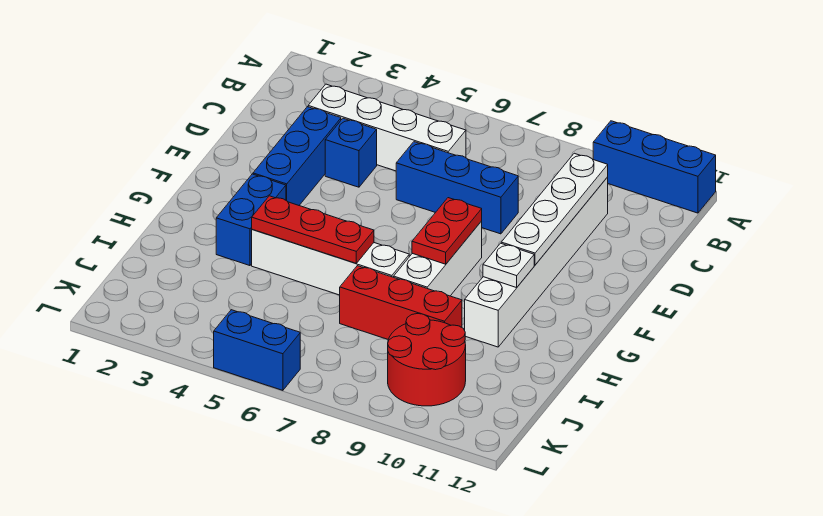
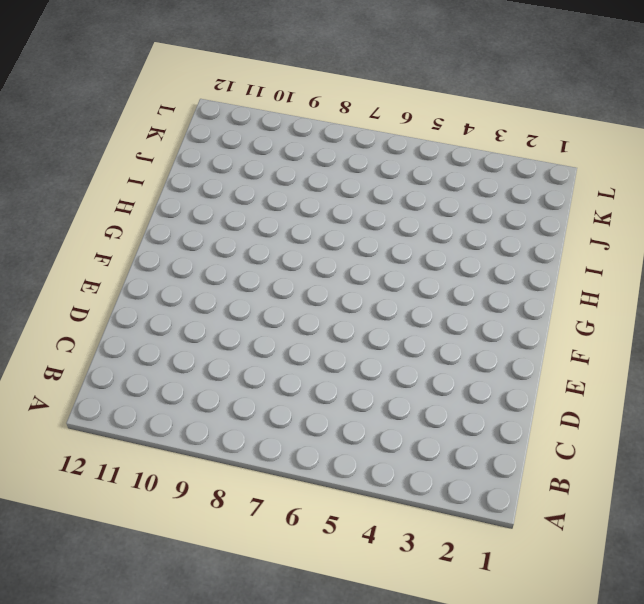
none -> blue 1x3 brick [593,121,716,213]
none -> white 1x4 brick [308,84,466,171]
none -> white 1x6 brick [465,177,608,347]

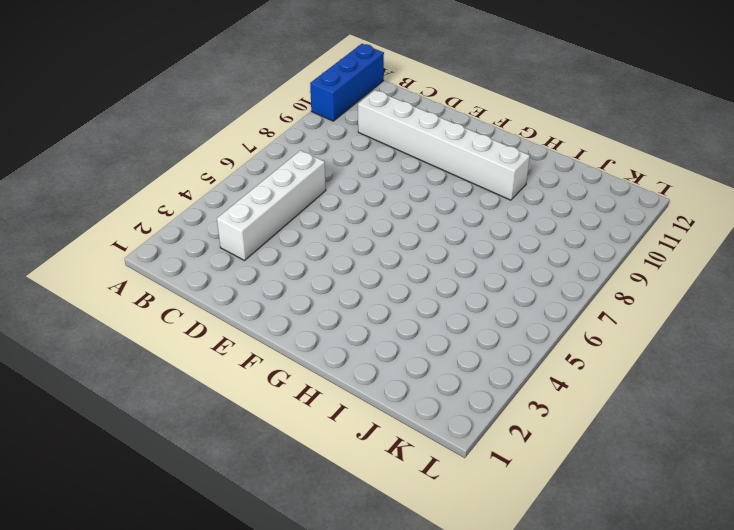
none -> blue 1x3 brick [253,107,341,205]
none -> blue 1x1 brick [325,118,377,187]
none -> blue 1x3 brick [396,142,518,234]

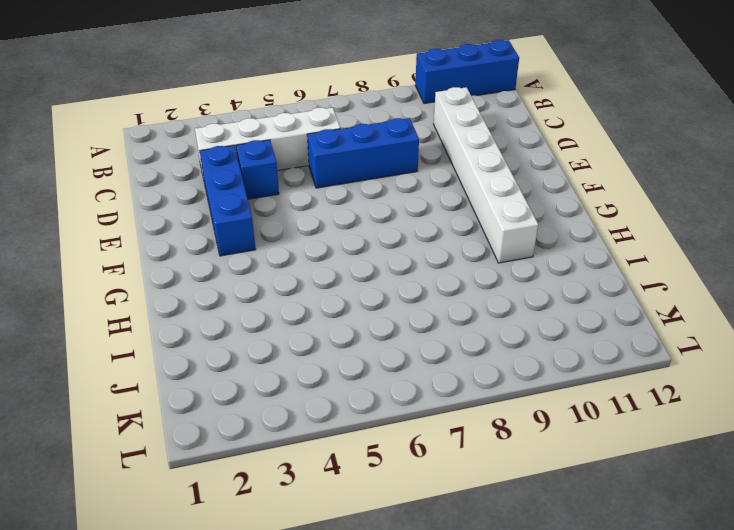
none -> white 1x3 brick [394,221,482,296]
none -> blue 1x2 brick [216,174,286,266]
none -> white 1x4 brick [252,230,409,295]

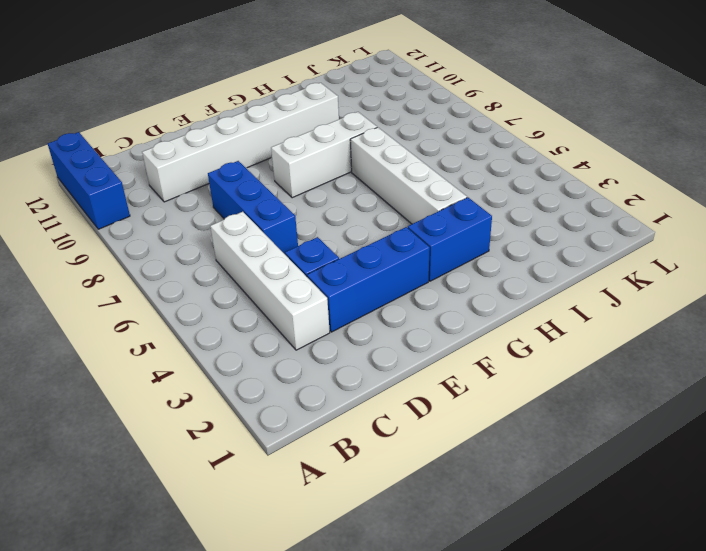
none -> red 1x3 brick [340,266,462,339]
none -> red 2x2 round brick [388,314,466,406]
none -> blue 1x2 brick [214,310,300,390]

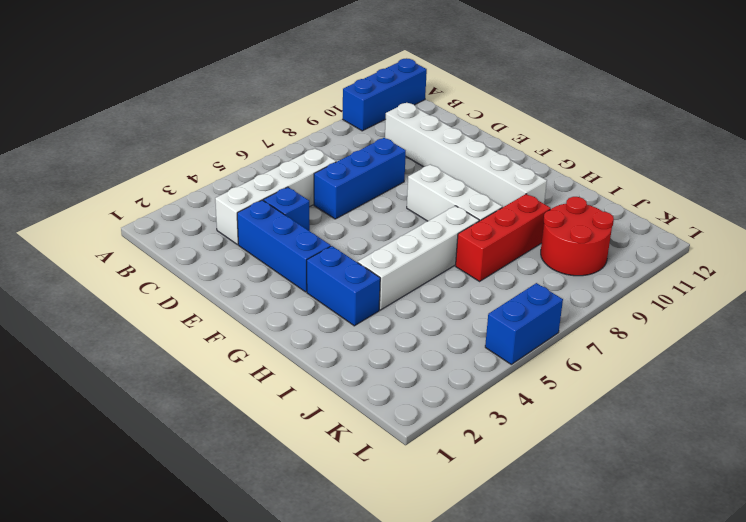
none -> white 1x4 plate [501,153,608,265]
none -> red 1x2 plate [412,198,482,264]
none -> white 1x1 plate [483,243,534,288]

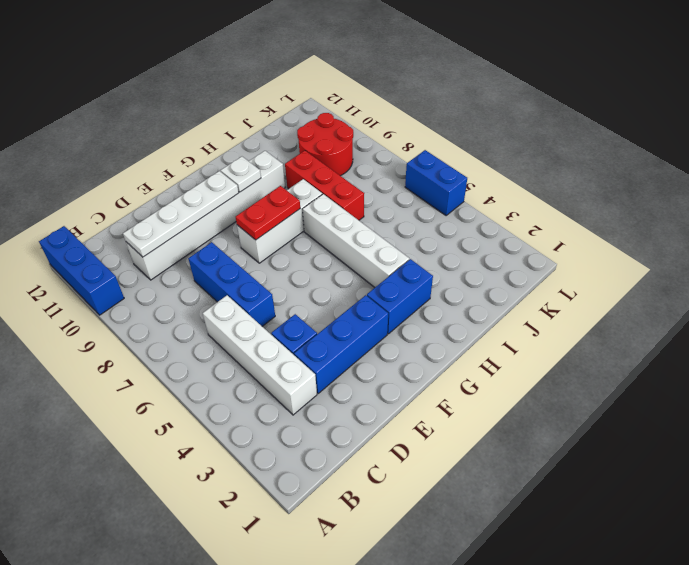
none -> red 1x3 plate [252,196,374,263]

